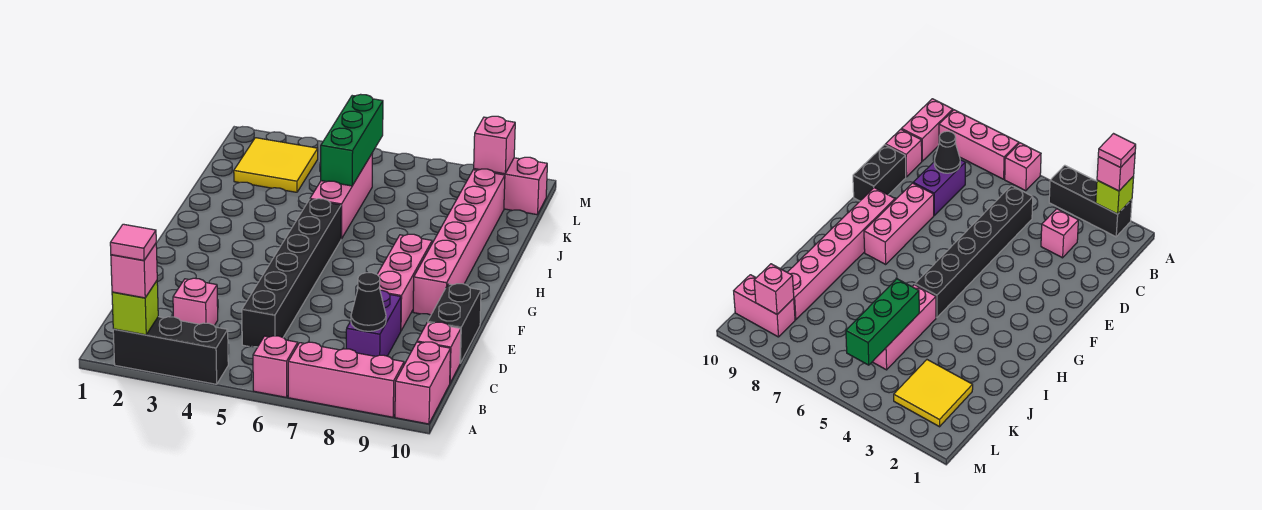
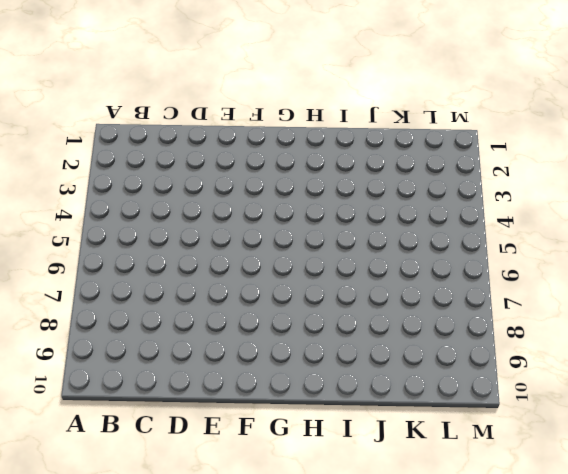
none -> black 1x3 brick [113,317,228,384]
none -> pink 1x1 brick [253,336,298,397]
none -> pink 1x3 brick [288,342,404,417]

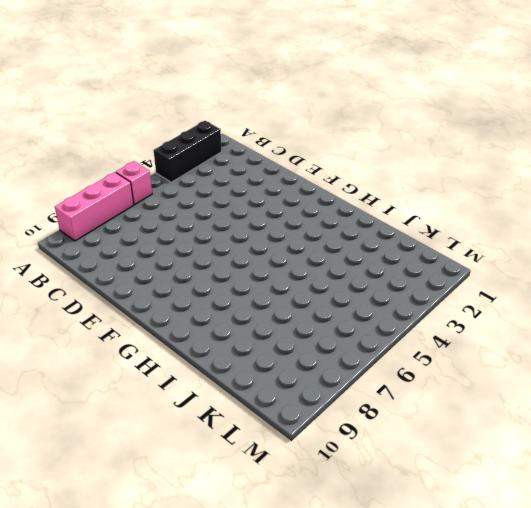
none -> pink 1x2 brick [395,342,450,424]
none -> pink 1x1 brick [173,278,218,326]
none -> black 1x6 brick [242,199,341,347]

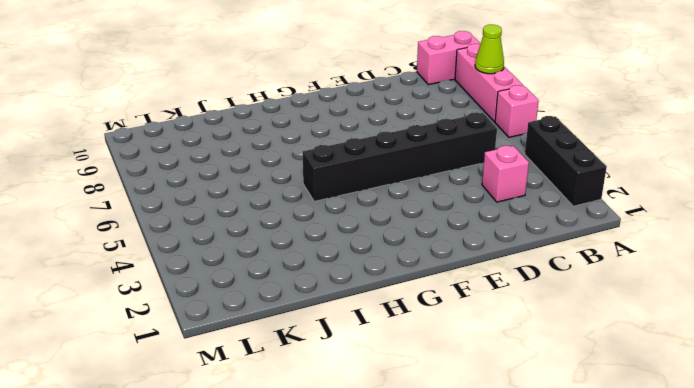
lime 1x1 cone [475,25,504,74] -> none
none -> purple 1x2 brick [346,290,401,356]
none -> pink 1x1 brick [417,322,461,383]
none -> black 1x2 brick [428,284,481,363]

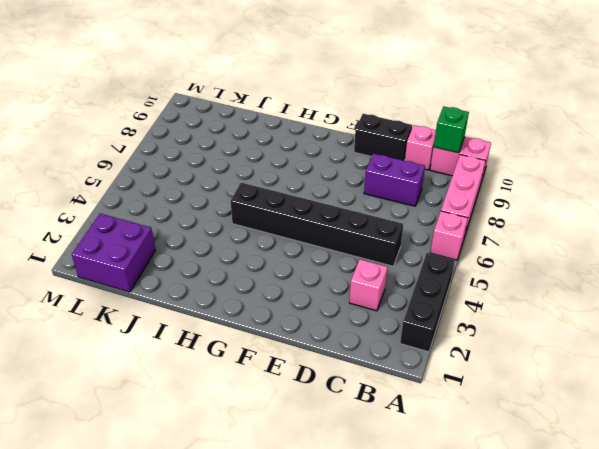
green 1x1 brick [434,106,469,153] -> none
purple 2x2 brick [72,214,155,292] -> yellow 2x2 tile [234,138,318,192]
none -> pink 1x3 brick [377,234,432,331]
none -> pink 1x6 brick [413,169,505,315]
none -> pink 1x3 brick [310,153,373,239]

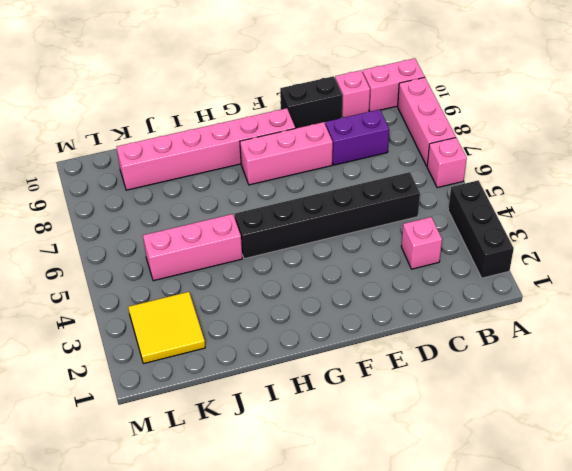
none -> pink 1x2 brick [474,157,547,215]
none -> lime 1x1 brick [112,281,158,335]
none -> black 1x1 cone [351,273,386,331]

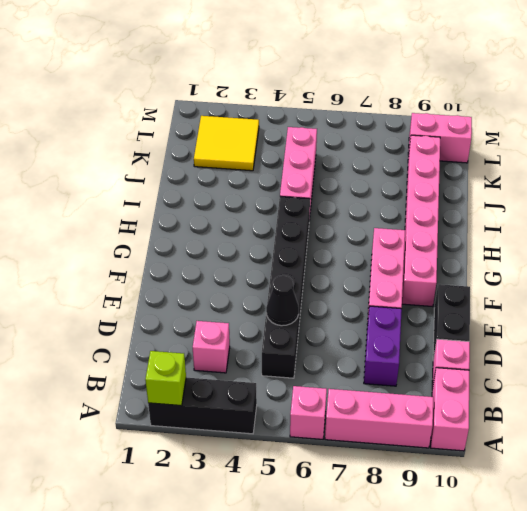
black 1x1 cone [266,275,299,326] -> black 1x1 cone moved to [351,273,386,331]
none -> green 1x3 brick [321,94,383,186]
none -> pink 1x1 brick [474,116,515,174]
none -> pink 1x1 brick [111,244,157,298]

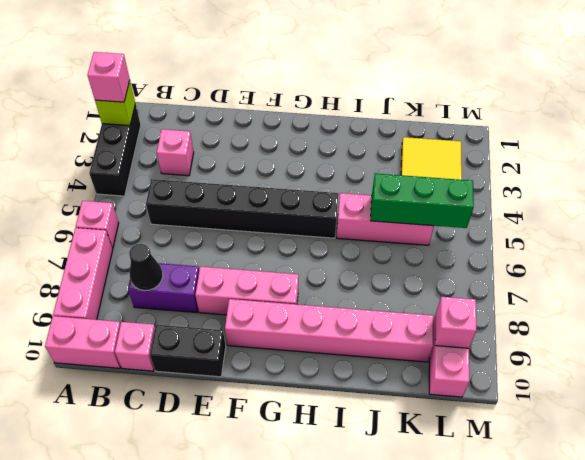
none -> pink 1x1 tile [110,224,156,260]

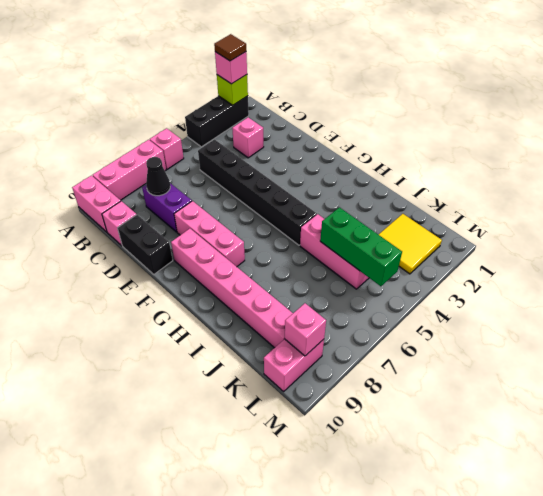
brown 1x1 tile [214,34,246,61] -> pink 1x1 tile [110,224,156,260]

